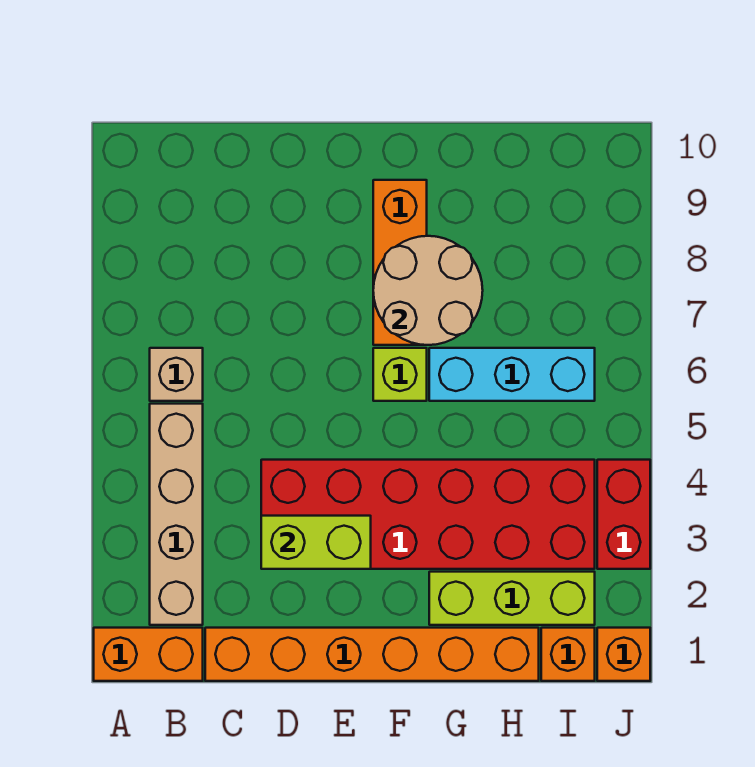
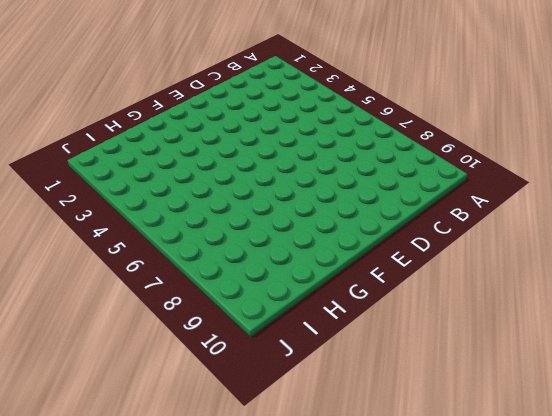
none -> orange 1x2 brick [94,628,203,681]
none -> tan 1x4 brick [150,404,203,625]
none -> tan 1x1 brick [150,348,203,401]

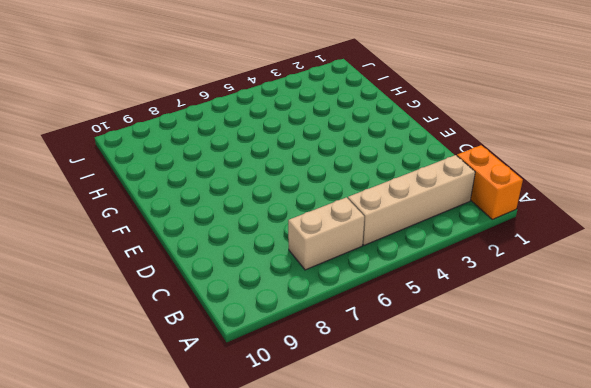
tan 1x2 brick [288,197,364,270] -> tan 1x1 brick [150,348,203,401]
none -> orange 1x6 brick [205,628,539,681]
none -> red 2x6 brick [261,460,595,569]
none -> lime 1x1 brick [373,348,427,401]

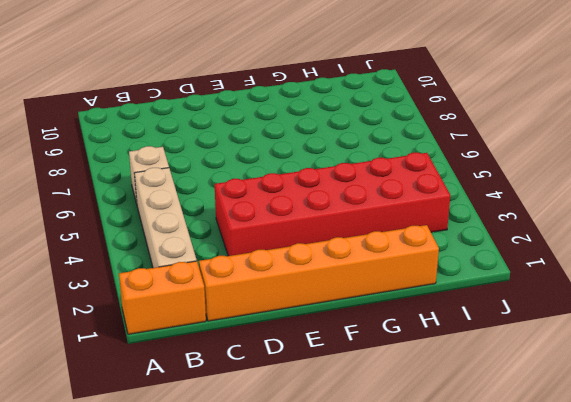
none -> lime 1x1 brick [373,348,427,401]
none -> orange 1x3 brick [373,180,427,345]
none -> lime 1x3 brick [429,572,595,625]

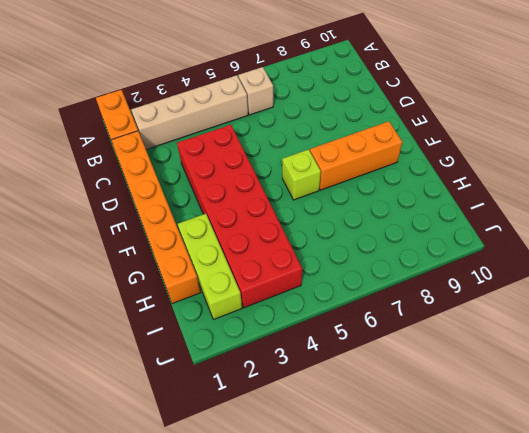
none -> cyan 1x3 brick [429,348,595,401]
none -> orange 1x1 brick [541,628,595,681]
none -> orange 1x1 brick [597,628,650,681]

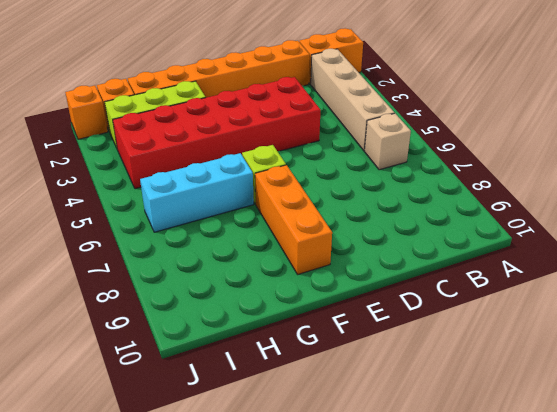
none -> red 1x2 brick [597,460,650,569]
none -> lime 1x2 brick [261,516,371,569]
none -> tan 2x2 round brick [373,236,483,345]

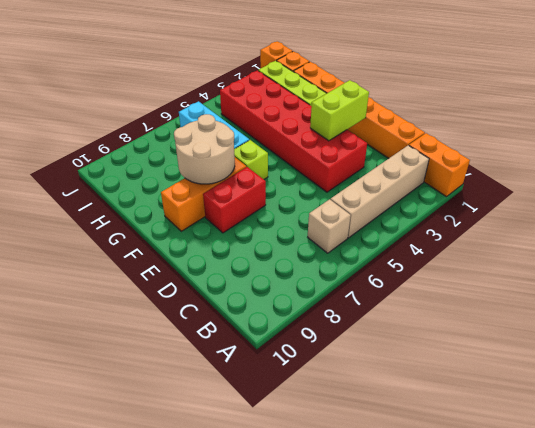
lime 1x2 brick [310,80,369,141] -> lime 1x2 brick turned to [261,516,371,569]
red 1x2 brick [203,167,266,233] -> red 1x2 brick moved to [597,460,650,569]

